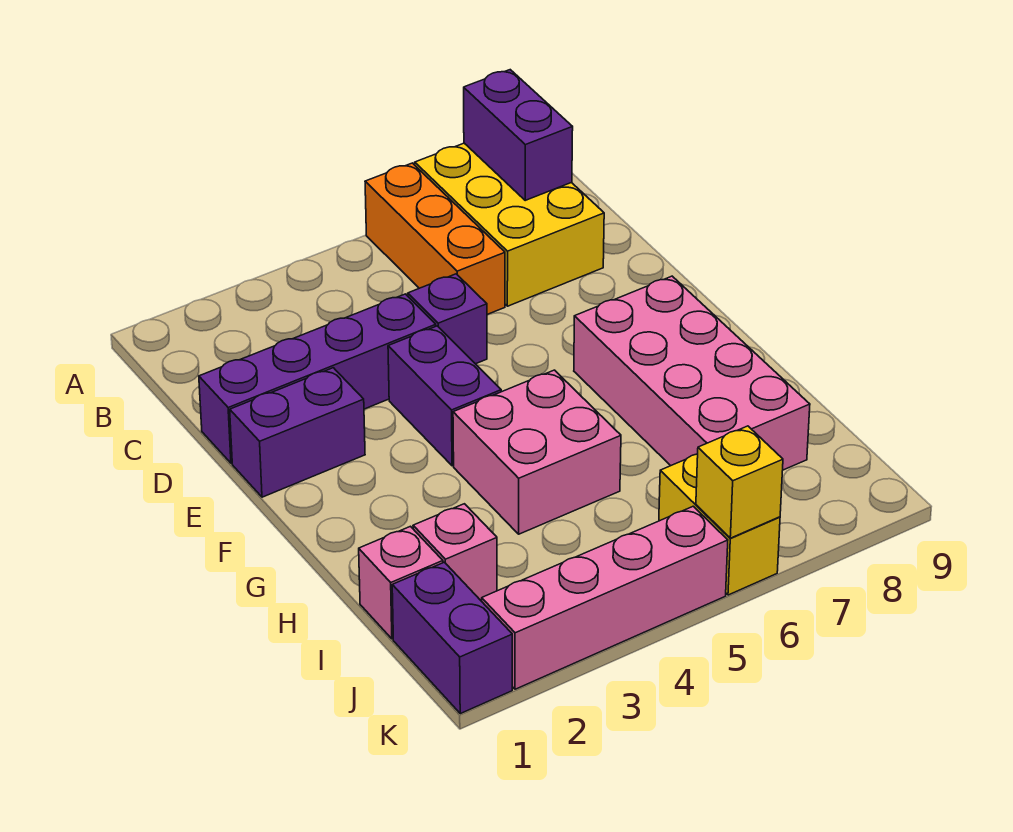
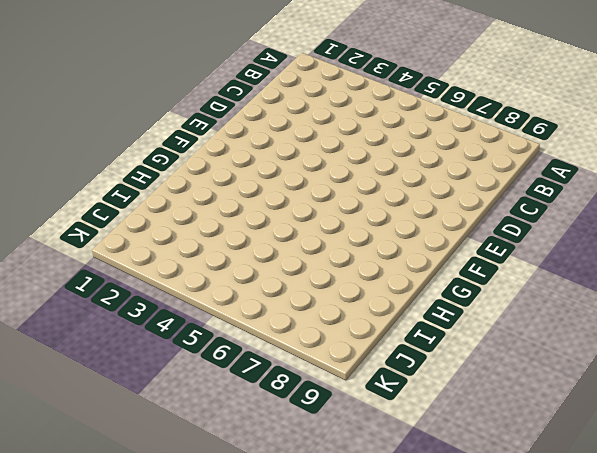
none -> orange 1x3 brick [365,163,505,314]
none -> yellow 2x3 brick [415,143,604,306]
none -> purple 1x4 brick [199,294,436,463]

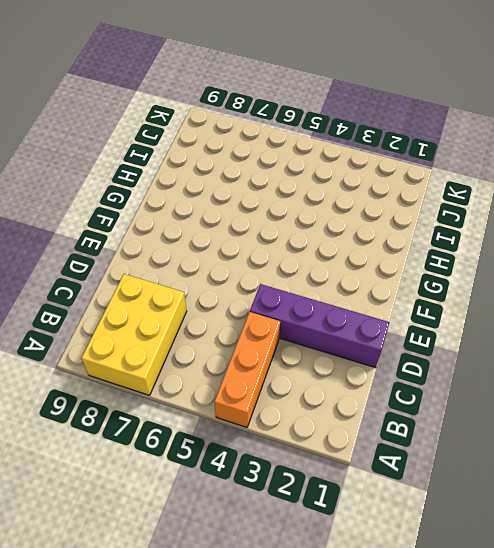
orange 1x3 brick [214,312,280,427] -> orange 1x3 brick moved to [365,163,505,314]
none -> purple 1x1 brick [408,274,487,364]
none -> purple 1x2 brick [230,368,365,497]
none -> purple 1x2 brick [388,326,501,466]

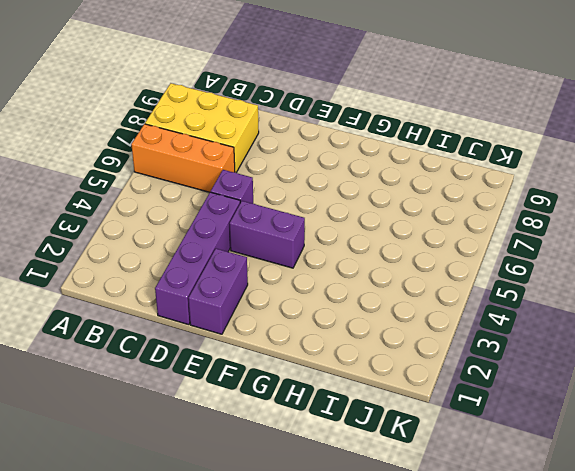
none -> pink 2x4 brick [574,276,810,470]
none -> pink 2x2 brick [453,370,621,534]
none -> pink 1x1 brick [359,526,443,639]

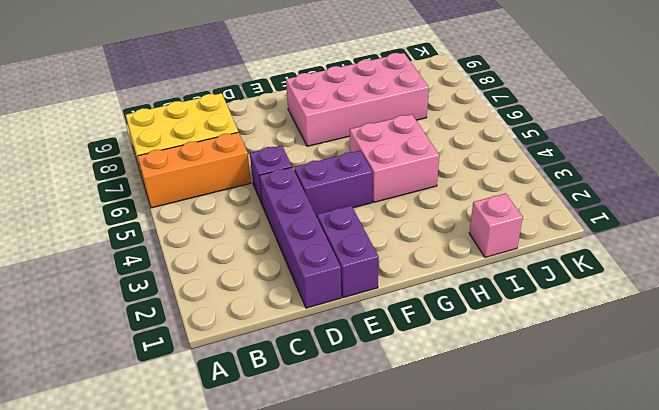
none -> pink 1x1 brick [413,504,497,600]
none -> purple 1x2 brick [392,562,512,714]
none -> yellow 1x2 brick [659,454,780,595]

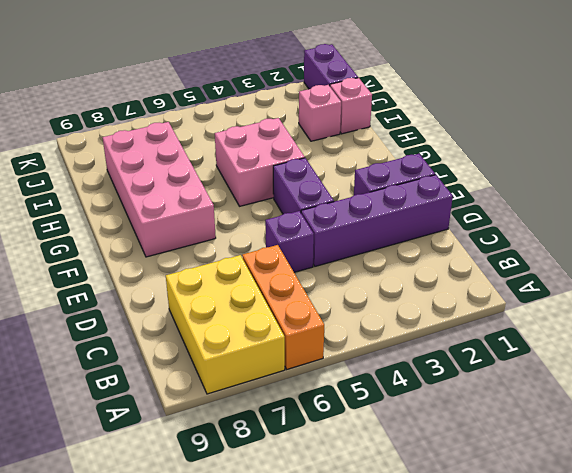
none -> yellow 1x2 brick [659,454,780,595]
none -> pink 1x4 brick [482,506,728,689]
none -> purple 1x2 brick [464,70,573,200]

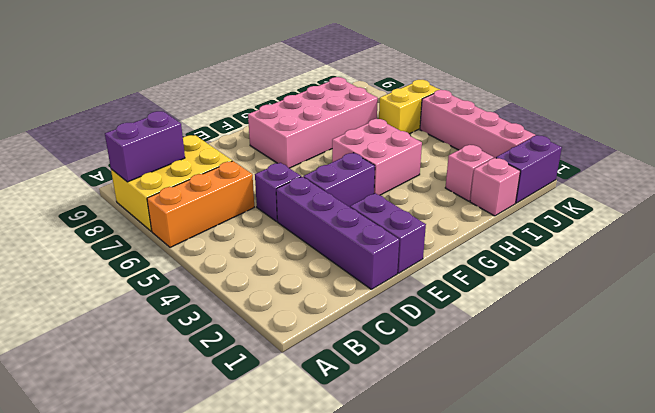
none -> yellow 1x1 brick [696,426,783,538]

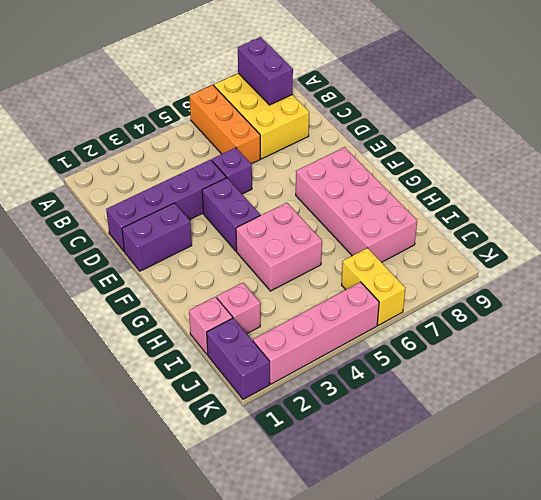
none -> yellow 1x1 brick [696,426,783,538]

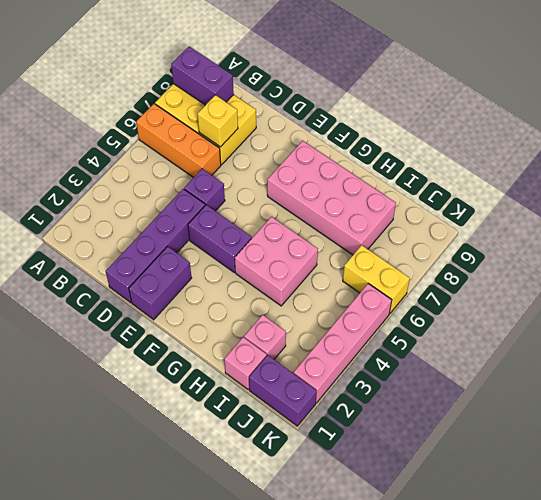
yellow 1x1 brick [198,95,238,147] -> yellow 1x1 brick moved to [696,426,783,538]

